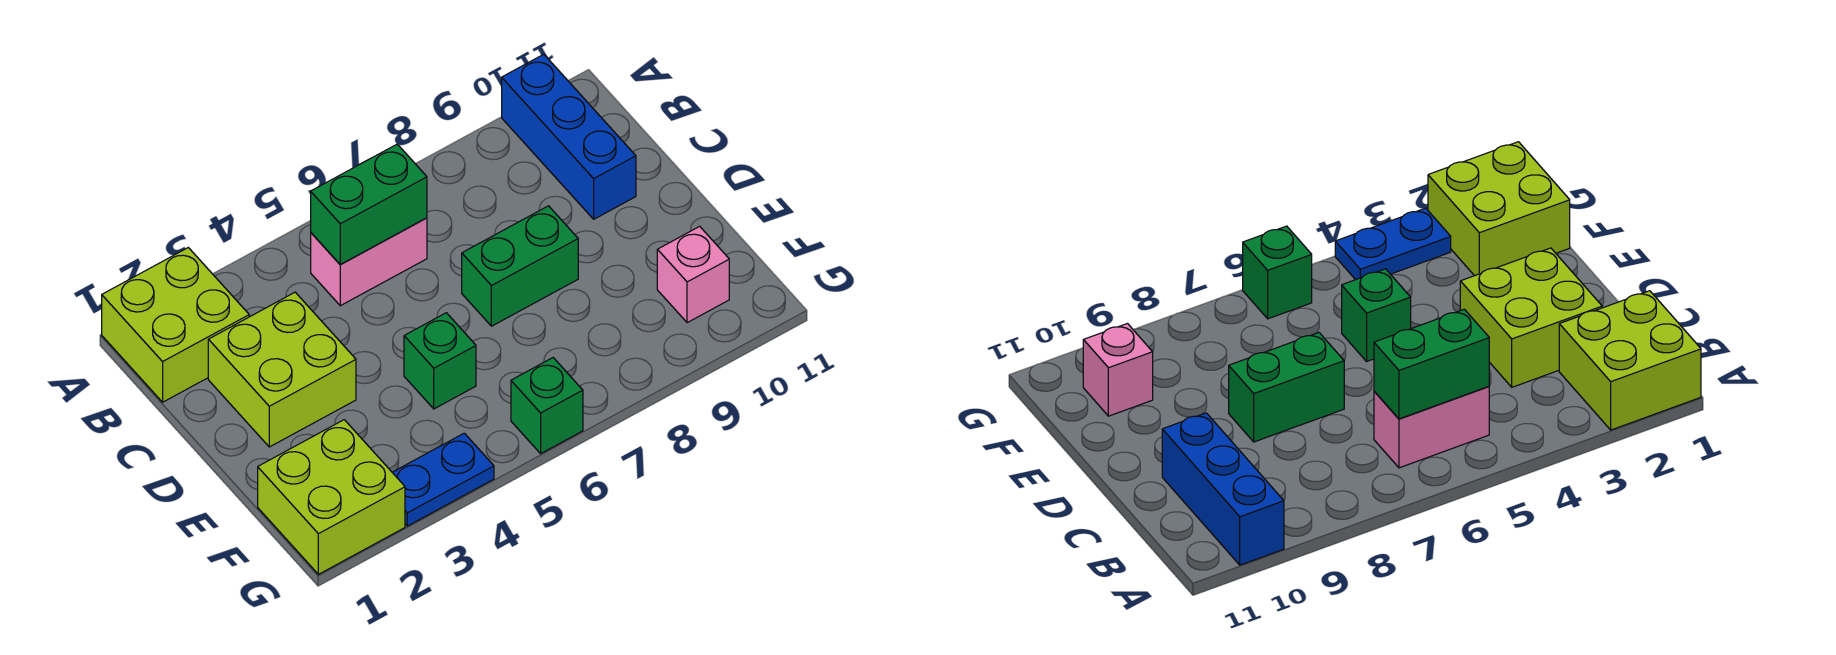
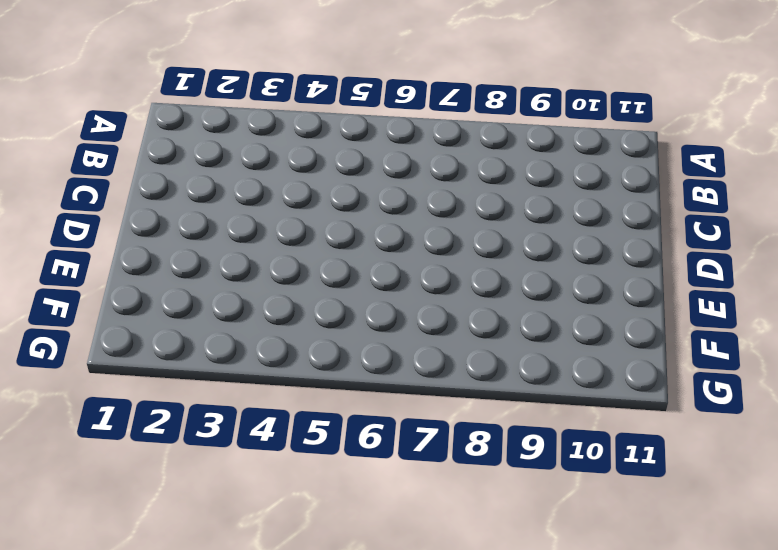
none -> lime 2x2 brick [102,248,249,402]
none -> blue 1x3 brick [502,54,636,219]

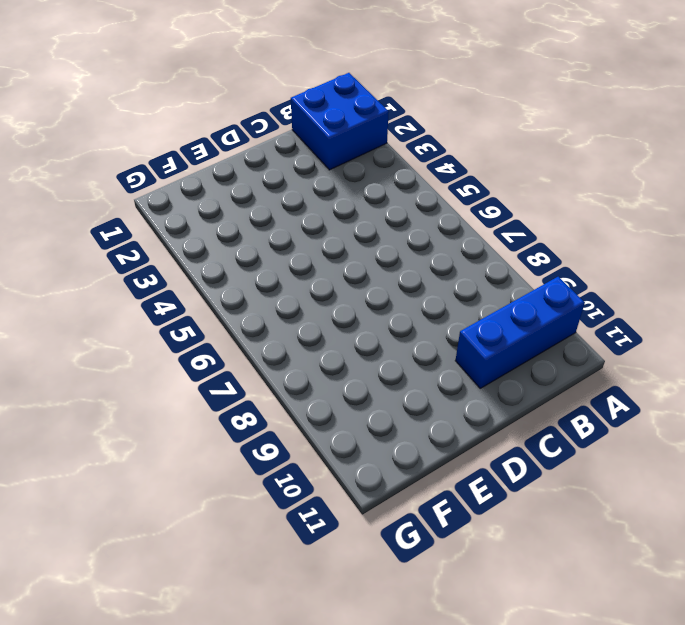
blue 2x2 brick [291,73,389,170] -> lime 2x2 brick [102,248,249,402]
none -> pink 1x2 brick [311,218,427,306]
none -> lime 2x2 brick [208,292,356,447]

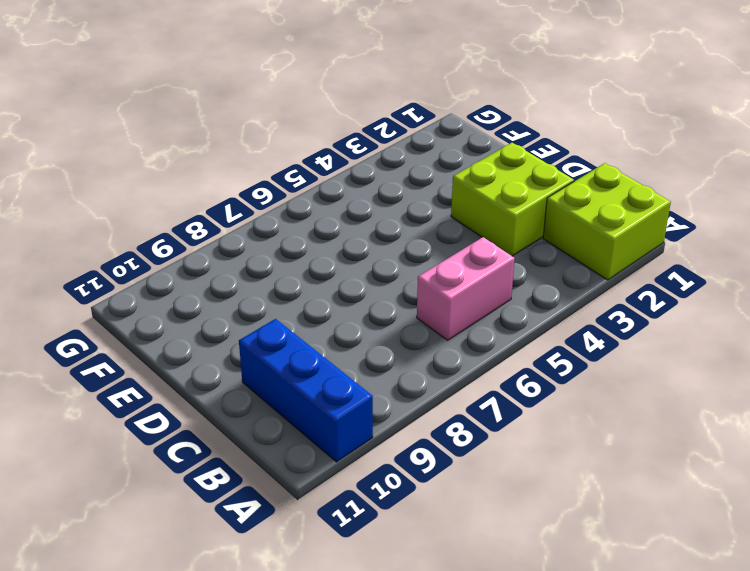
none -> green 1x2 brick [462,206,578,326]
none -> green 1x1 brick [404,313,476,409]

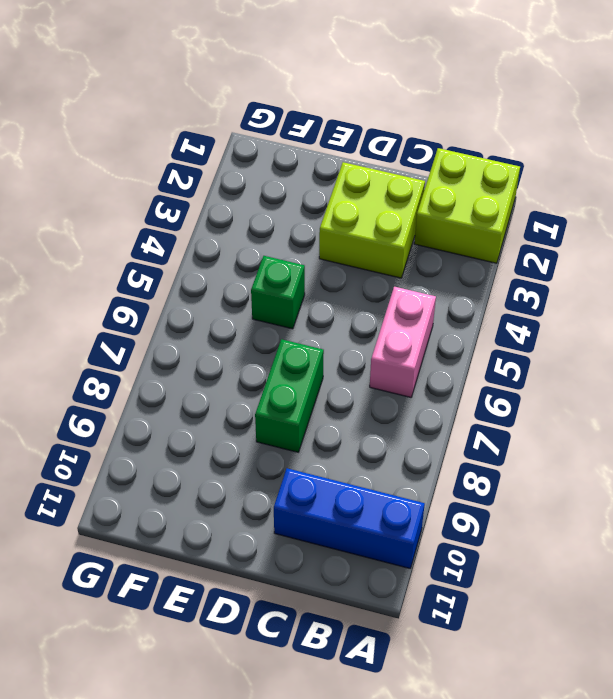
none -> lime 2x2 brick [258,420,405,574]
none -> pink 1x1 brick [657,226,729,323]

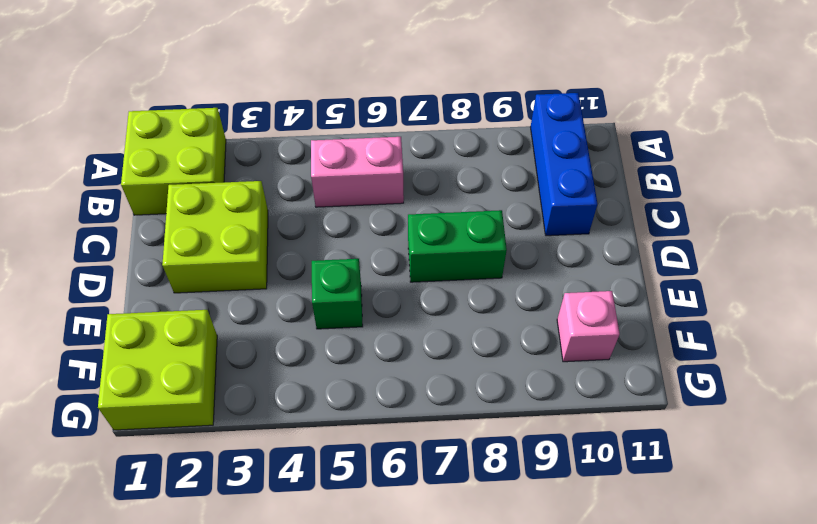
none -> blue 1x2 plate [392,433,494,526]
none -> green 1x1 brick [511,358,583,453]

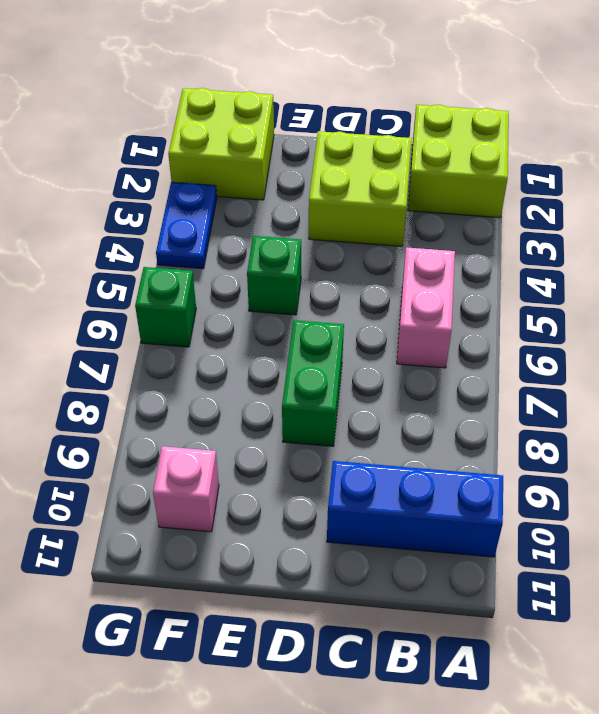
none -> green 1x2 brick [311,144,427,265]

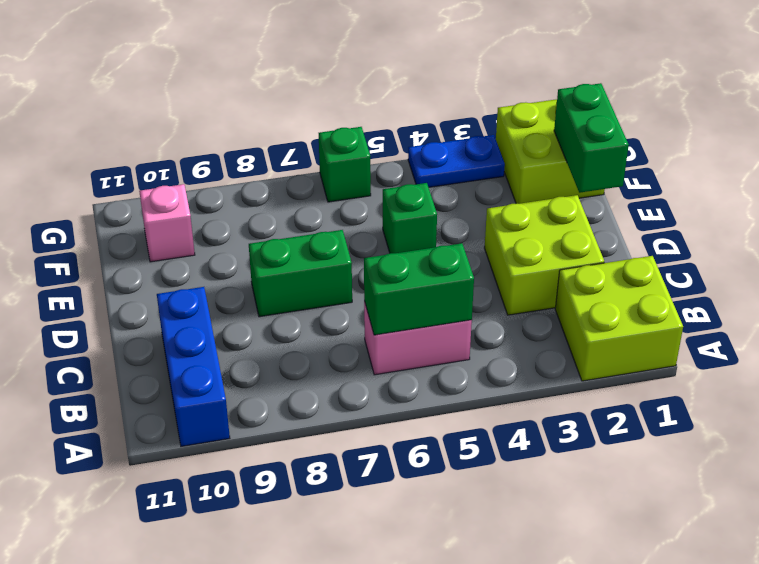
green 1x2 brick [554,83,629,193] -> none

